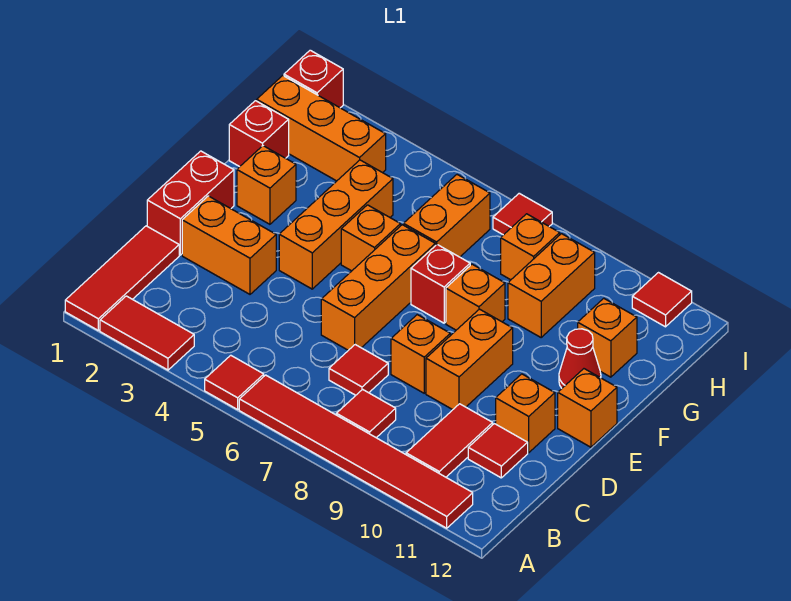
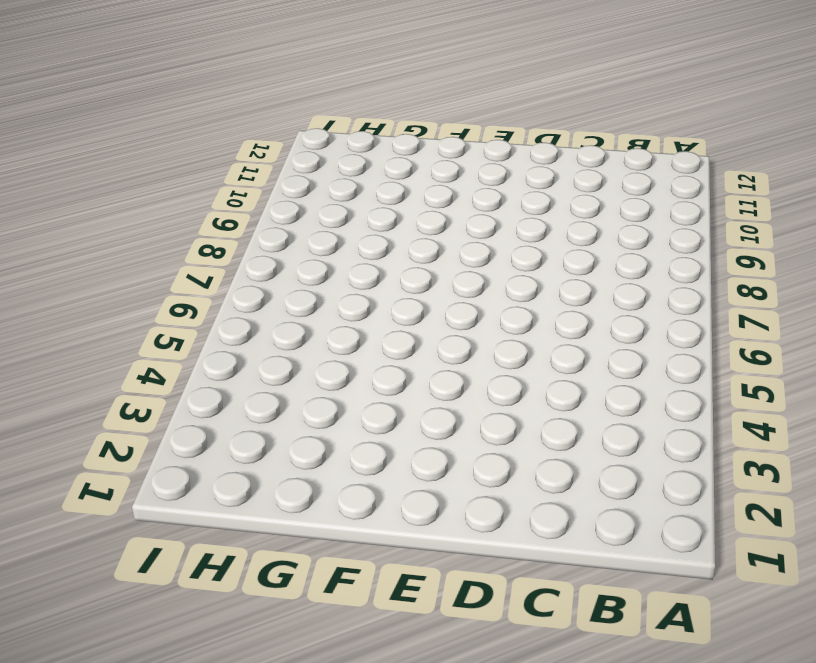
none -> red 1x3 tile [65,226,179,330]
none -> red 1x2 tile [100,296,194,370]
none -> red 1x1 tile [205,355,264,409]
none -> red 1x6 tile [239,375,473,528]

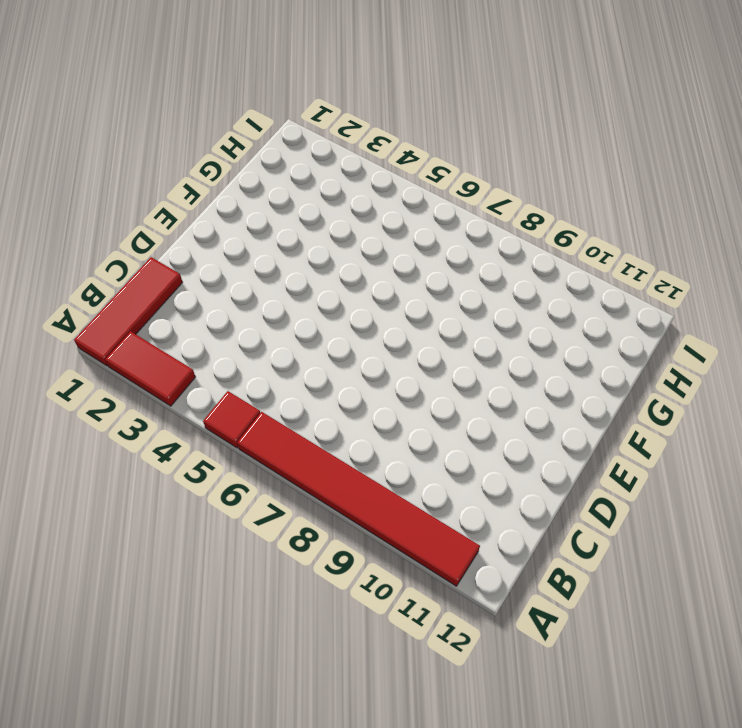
none -> red 1x1 tile [336,389,396,438]
none -> red 1x2 tile [406,404,493,477]
none -> red 1x1 tile [329,345,388,395]
none -> red 1x1 tile [468,424,528,478]

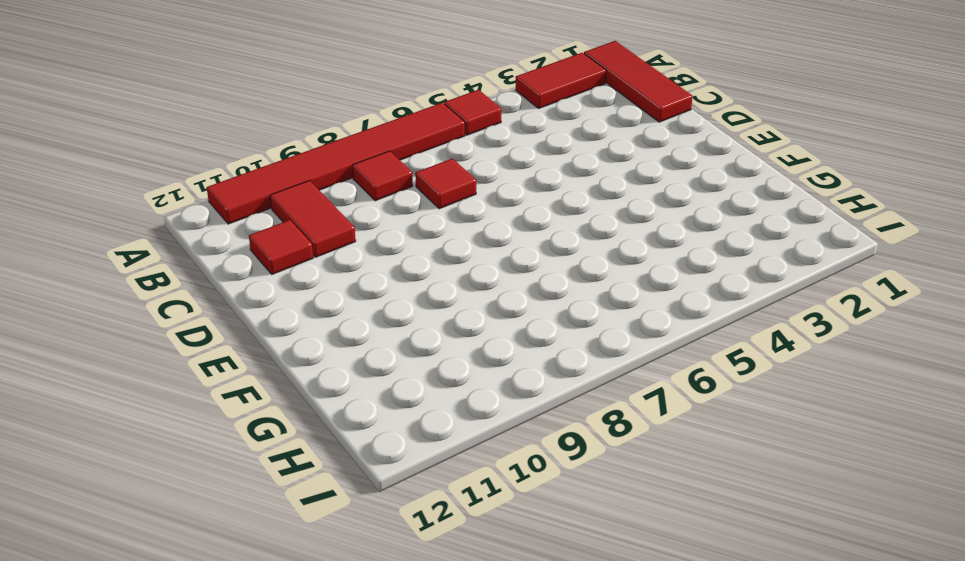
none -> red 1x2 brick [147,151,234,255]
none -> orange 1x2 brick [182,196,276,294]
none -> orange 1x3 brick [321,225,435,350]
none -> orange 1x1 brick [391,315,450,393]

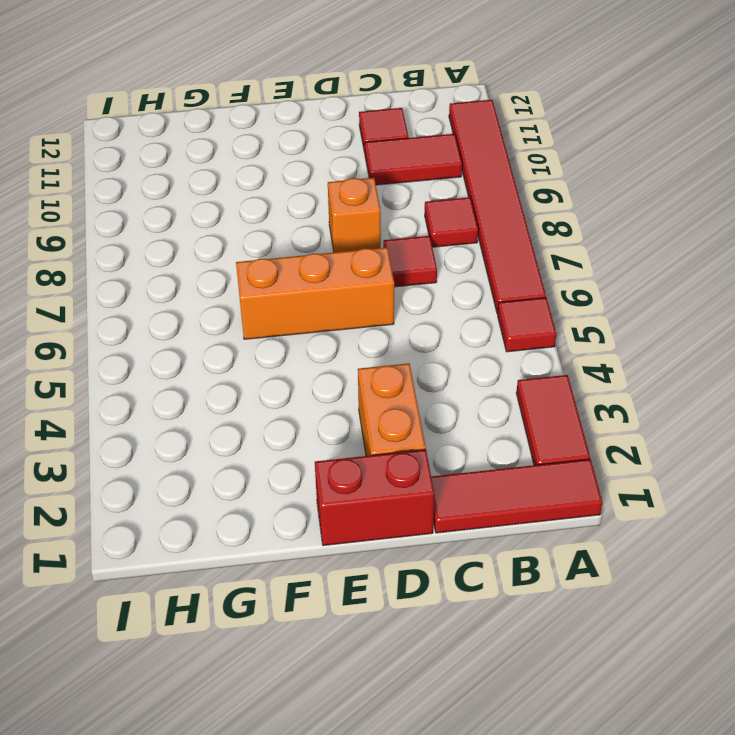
none -> orange 1x2 brick [426,309,513,410]
none -> orange 1x1 brick [496,374,555,453]
none -> orange 1x3 brick [279,160,393,289]
none -> orange 1x1 brick [558,369,617,447]

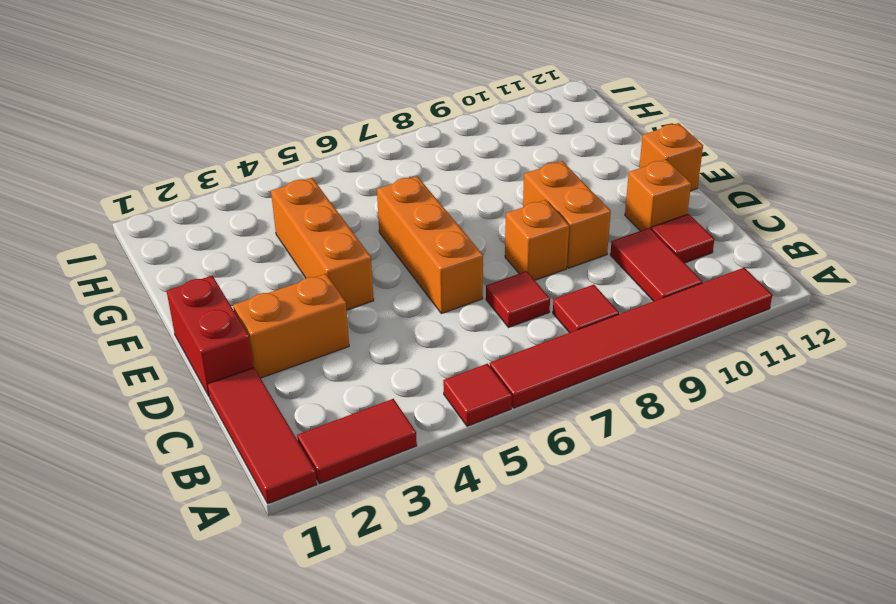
none -> orange 1x1 brick [237,146,296,224]
none -> orange 1x1 brick [341,205,401,271]
none -> red 1x1 brick [411,245,470,323]
none -> orange 1x1 brick [446,264,505,330]

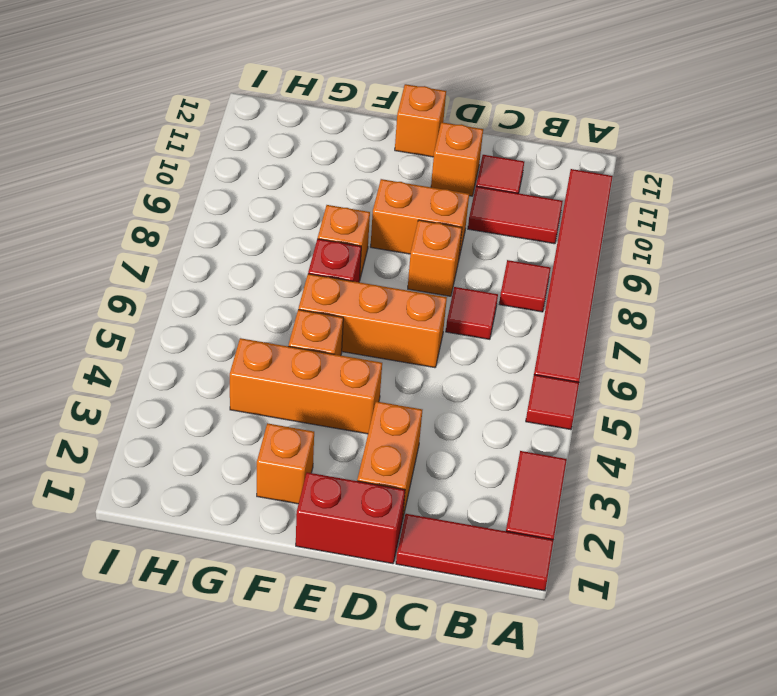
none -> red 1x1 cone [559,329,601,388]
none -> red 1x1 brick [229,101,289,167]
none -> orange 1x2 brick [404,175,490,257]
none -> orange 1x2 brick [508,234,595,337]

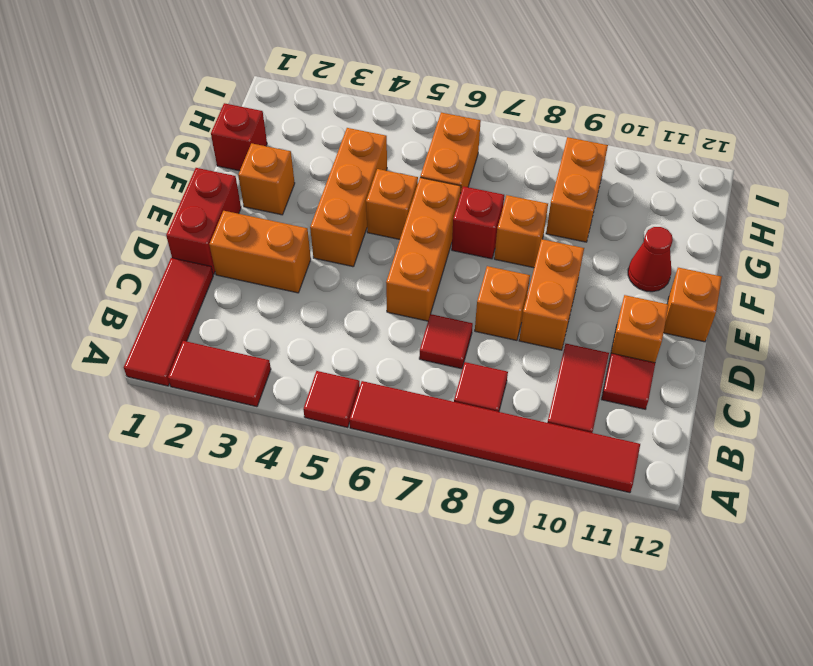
none -> orange 1x1 brick [578,298,637,377]
none -> orange 1x3 brick [257,76,386,181]
none -> orange 1x1 brick [501,214,560,280]
none -> red 1x1 brick [284,50,343,108]

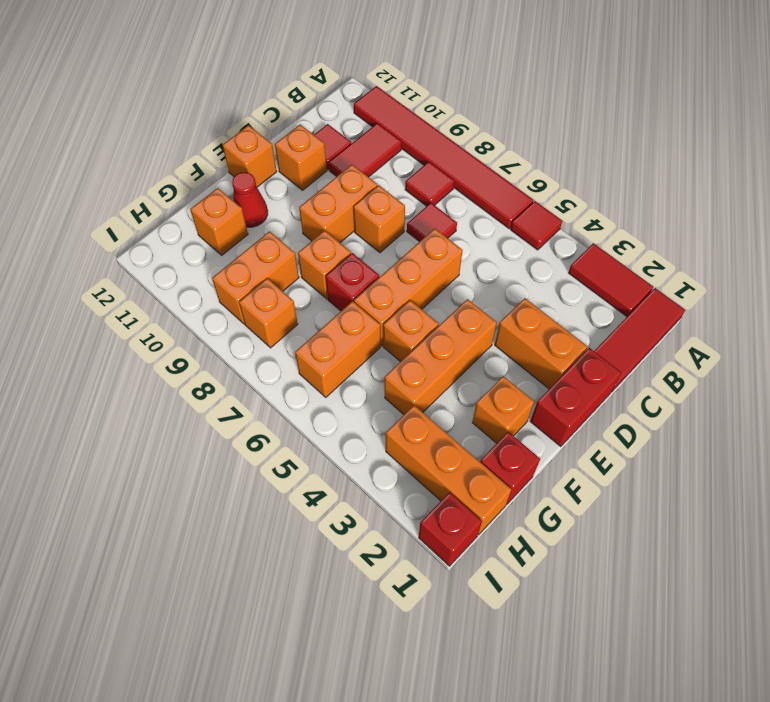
none -> red 1x1 tile [493,193,552,235]
none -> red 1x1 tile [632,273,692,327]

